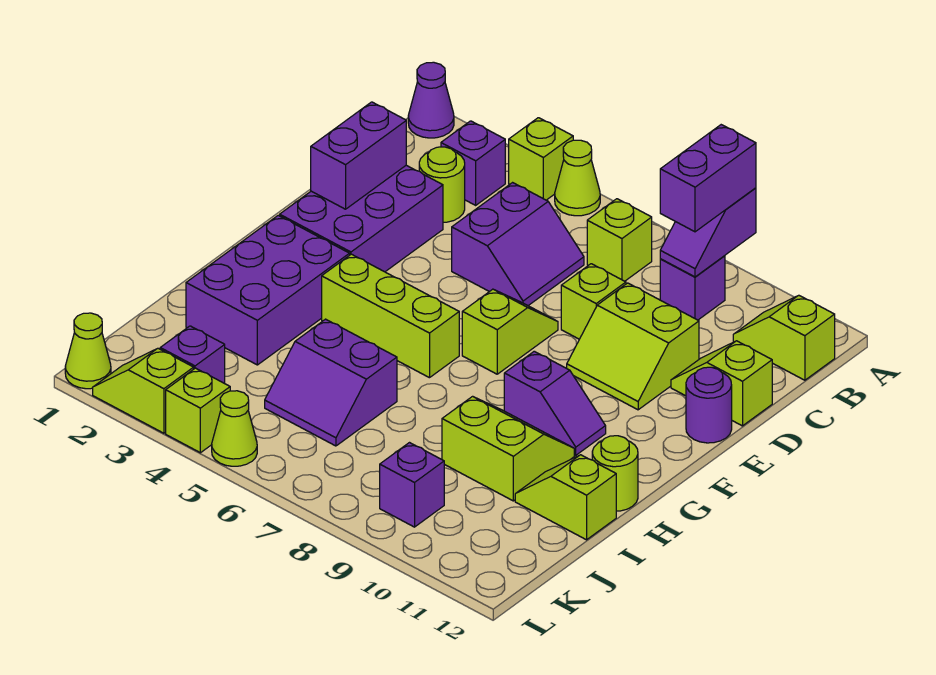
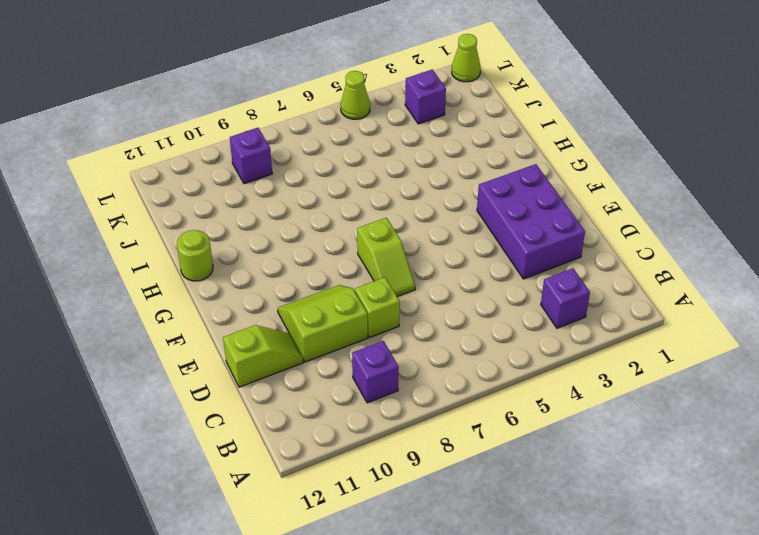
none -> purple 1x1 cone [408,62,454,138]
none -> lime 1x1 brick [509,118,573,200]
none -> lime 1x1 cone [555,140,600,216]
none -> lime 1x1 brick [587,199,652,281]

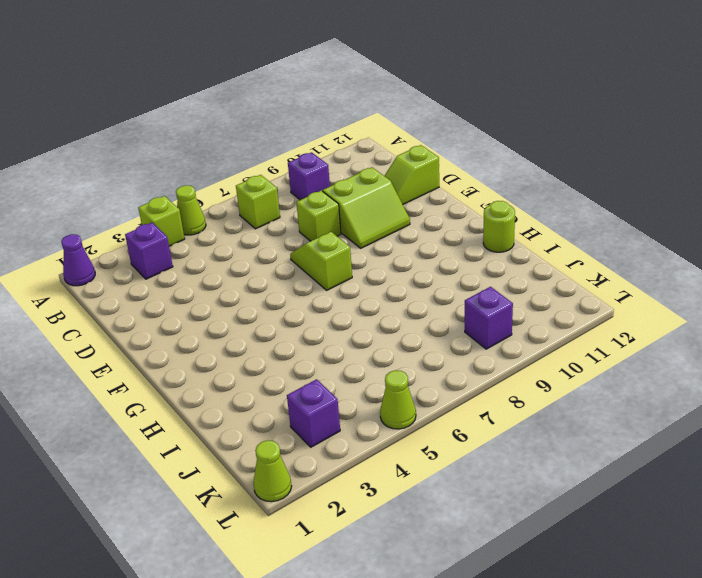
none -> lime 1x2 slope [733,295,835,380]
none -> lime 1x1 round brick [419,147,465,222]
none -> purple 2x2 slope [452,183,584,306]
none -> purple 2x3 brick [280,165,443,272]

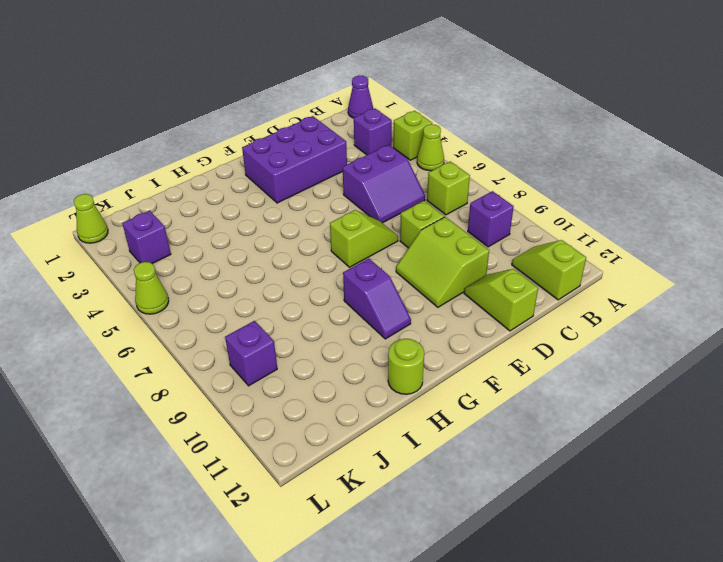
none -> lime 1x1 round brick [419,147,465,222]
none -> purple 1x1 round brick [686,367,732,443]
none -> purple 2x3 brick [186,215,350,365]
none -> lime 1x3 brick [322,254,459,378]

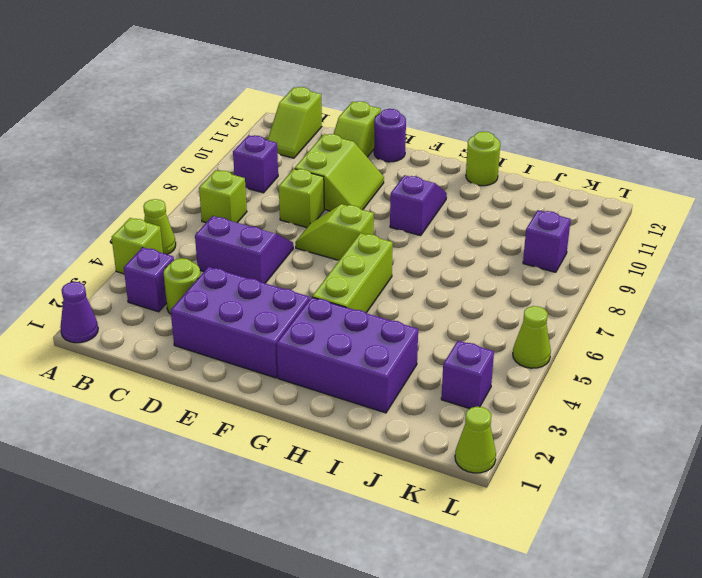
none -> lime 2x2 slope [442,396,574,501]
none -> purple 2x2 slope [265,319,397,446]
none -> lime 1x2 slope [515,455,616,540]
none -> lime 1x2 slope [93,348,194,433]

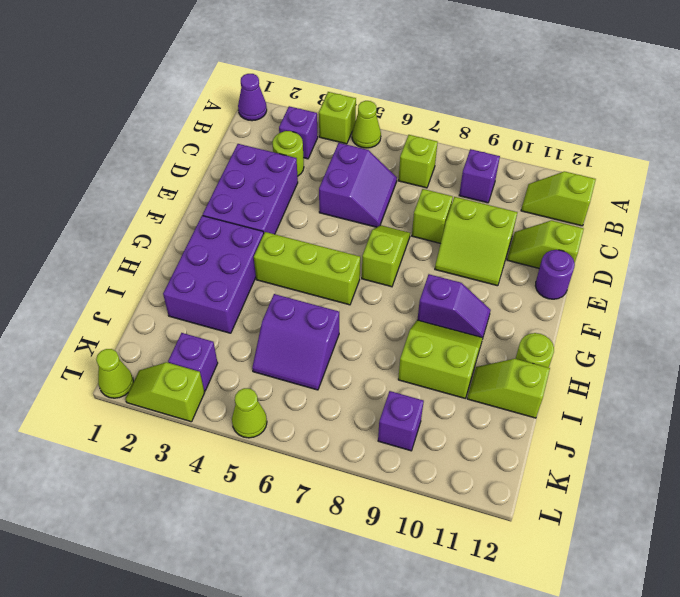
none -> lime 1x1 brick [166,368,230,453]
none -> purple 1x2 slope [660,188,756,277]
none -> purple 1x2 brick [311,102,406,209]
none -> purple 1x2 brick [660,125,756,232]

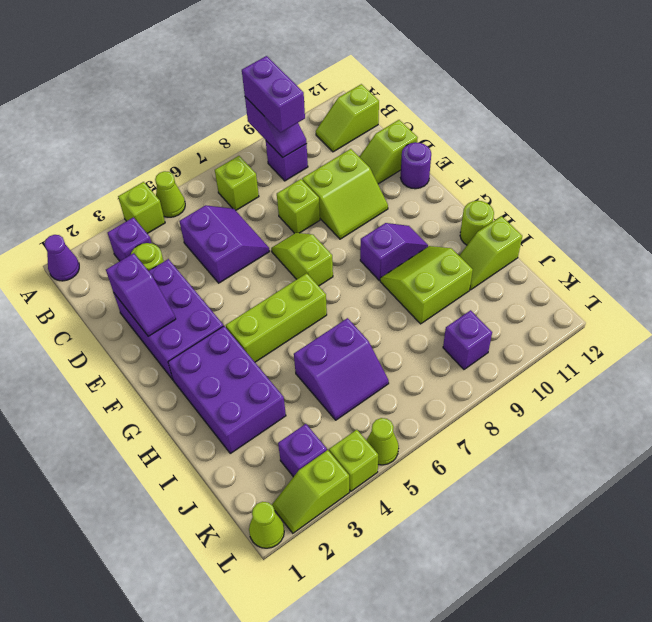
purple 1x2 slope [106,253,176,336] -> purple 1x2 brick [311,102,406,209]

